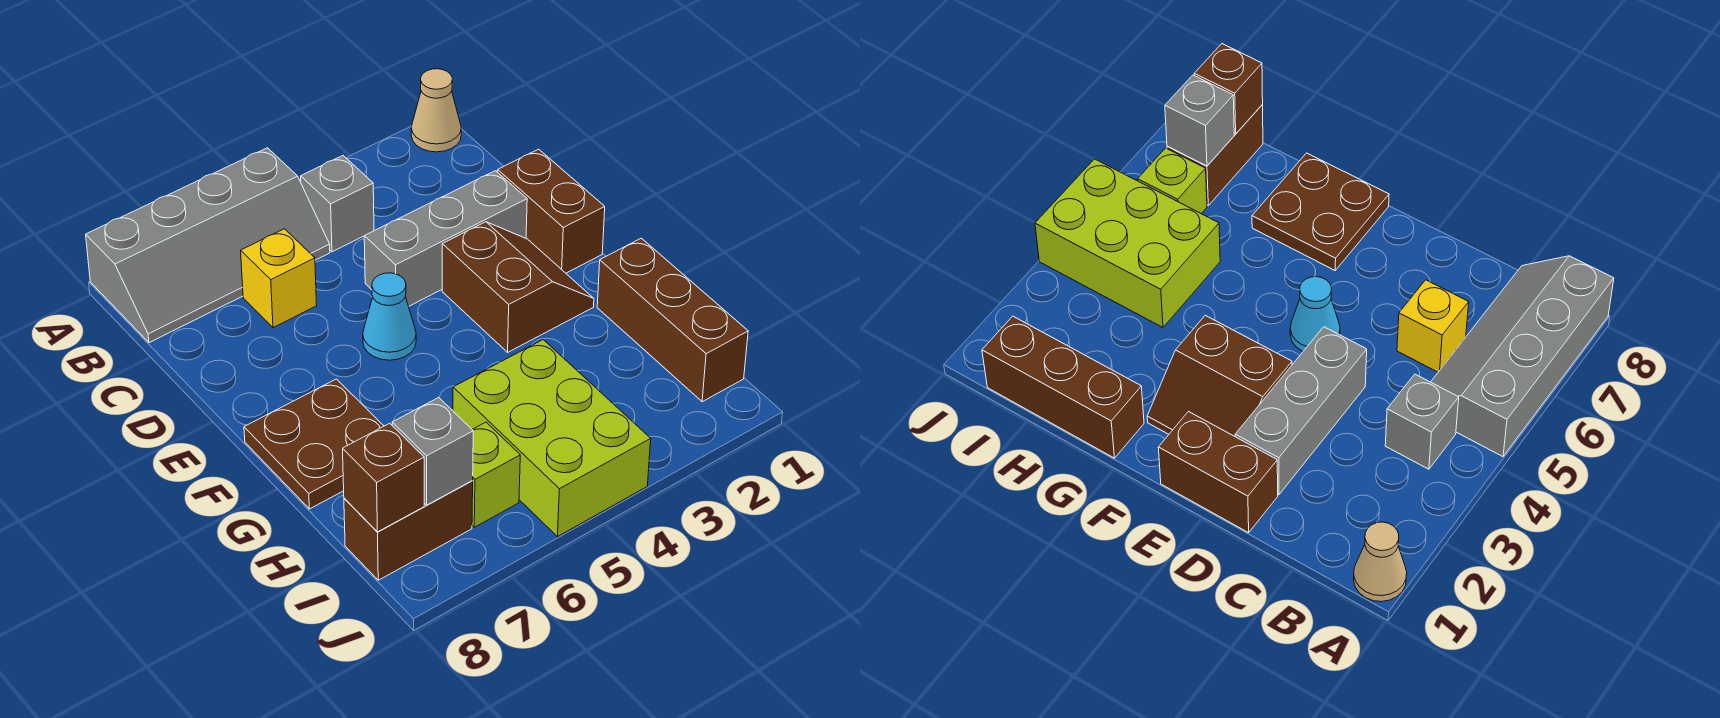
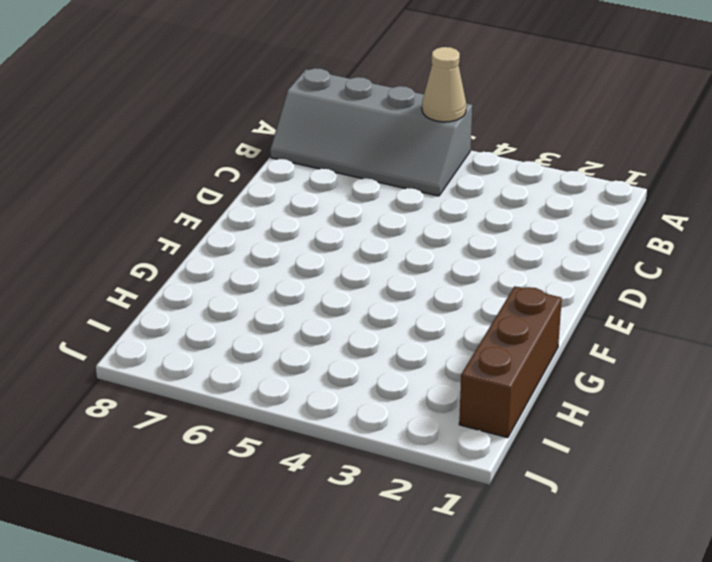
tan 1x1 cone [422,47,466,122] -> tan 1x1 cone moved to [411,69,461,152]
none -> grey 1x1 brick [301,156,374,252]
none -> yellow 1x1 brick [241,229,317,328]
none -> brown 1x2 brick [498,149,605,273]

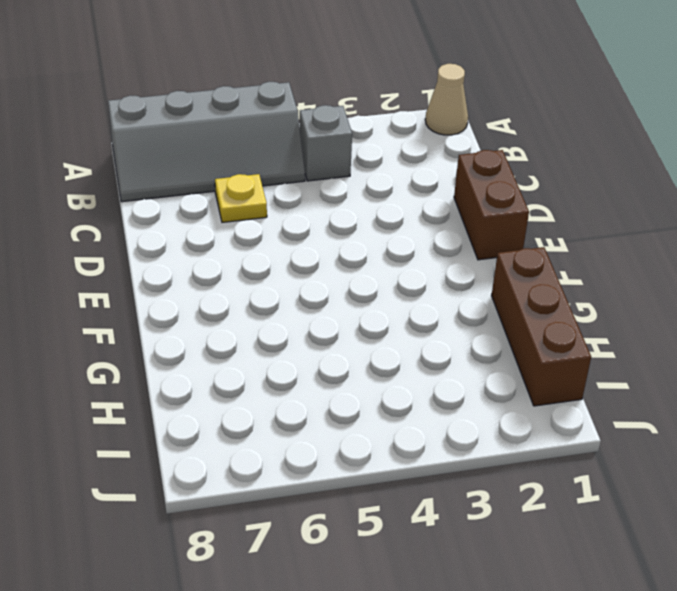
yellow 1x1 plate [215,174,267,222] -> yellow 1x1 brick [241,229,317,328]
none -> grey 1x3 brick [364,171,527,306]
none -> brown 2x2 slope [442,222,594,352]
none -> cyan 1x1 cone [363,273,416,360]

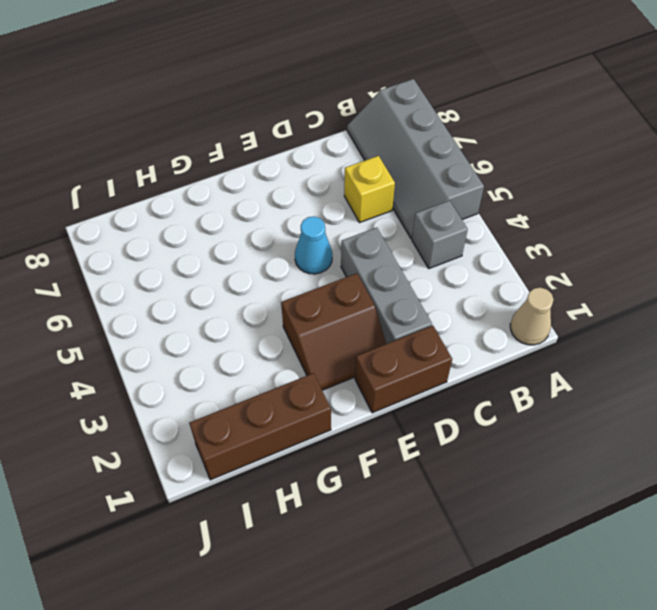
none -> brown 2x2 plate [244,379,384,509]
none -> lime 2x3 brick [453,340,651,537]
none -> lime 1x1 brick [472,422,520,527]

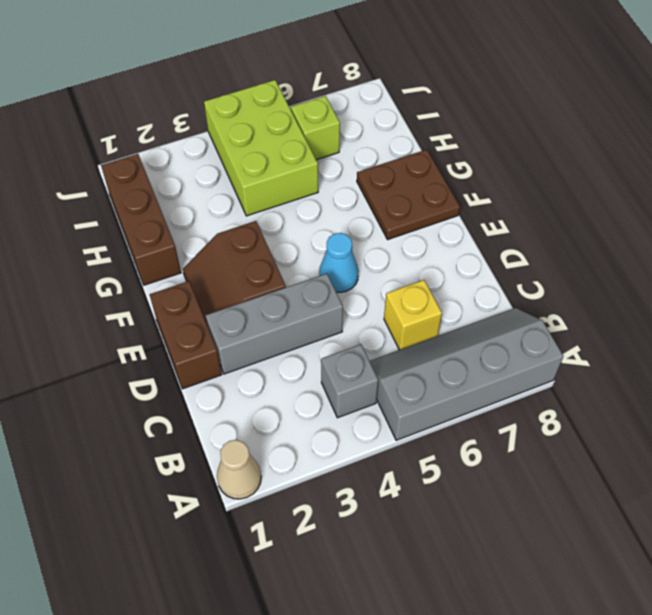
none -> brown 1x2 brick [344,481,473,580]
none -> grey 1x1 brick [392,398,473,505]
none -> brown 1x1 brick [343,423,424,532]

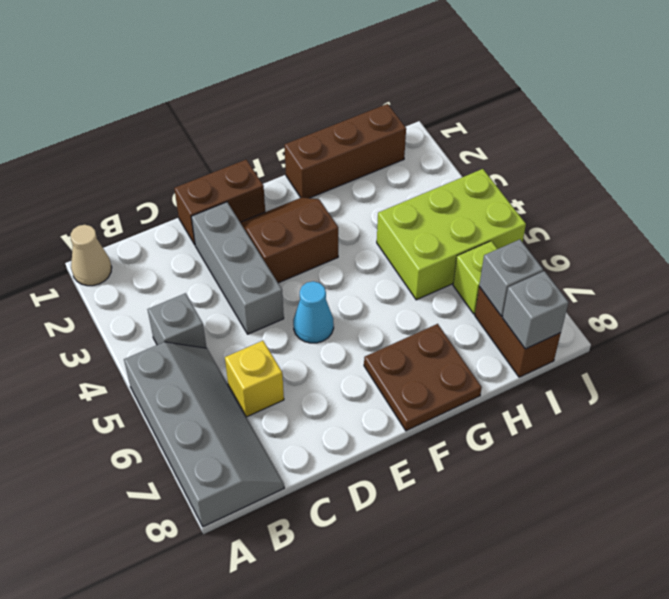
grey 1x1 brick [503,271,569,349] -> brown 1x1 brick [343,423,424,532]

